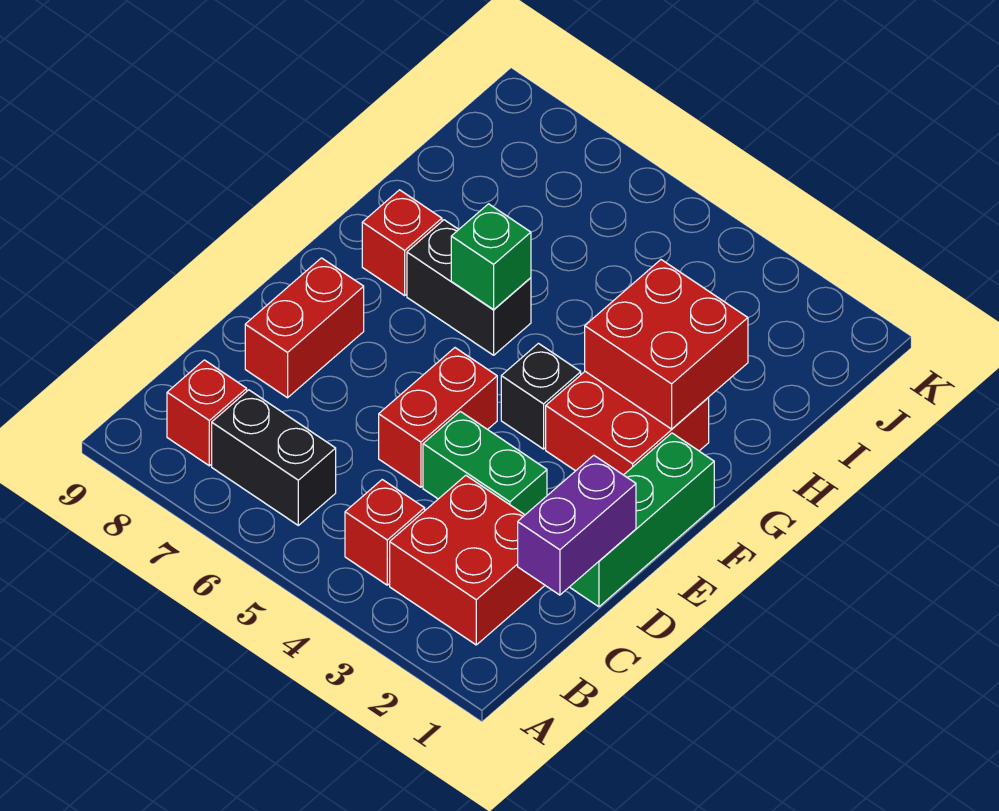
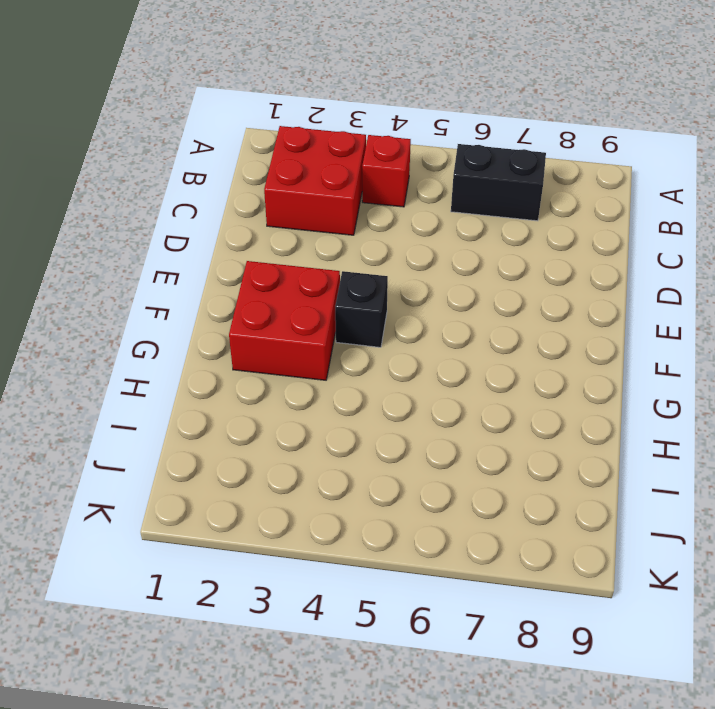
none -> red 1x1 brick [167,360,247,466]
none -> green 1x3 brick [570,433,714,607]
none -> green 1x2 brick [423,411,547,515]

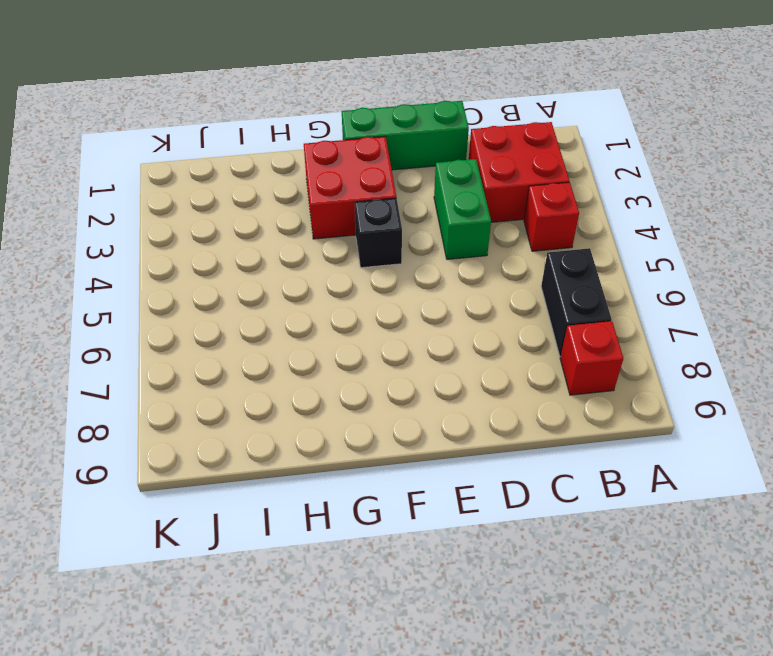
none -> red 1x2 brick [379,348,497,487]
none -> red 1x2 brick [245,258,364,398]
none -> black 1x2 brick [407,220,531,355]

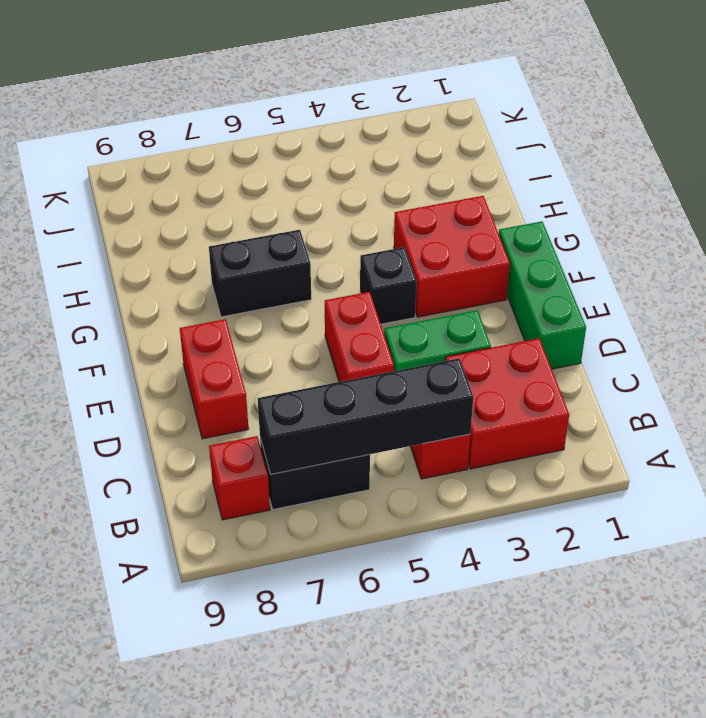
black 1x4 brick [258,358,473,474] -> none
none -> red 1x1 brick [362,190,442,296]
none -> purple 1x2 brick [518,455,636,595]
none -> red 2x2 brick [585,260,748,429]

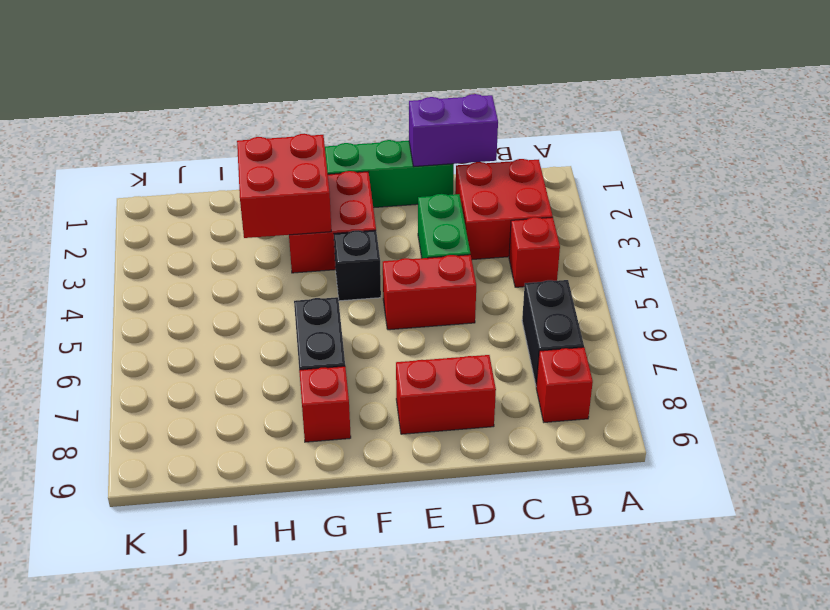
none -> green 1x1 brick [451,204,531,310]

